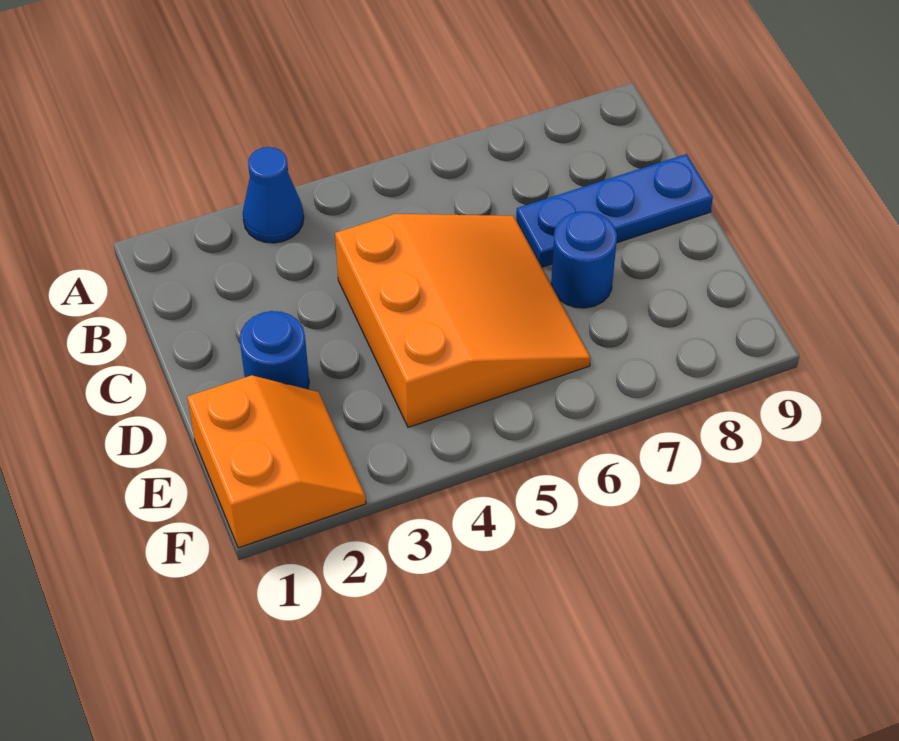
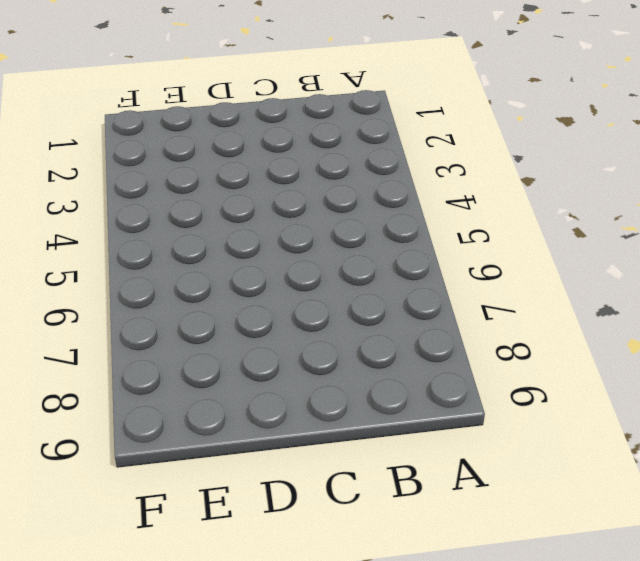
none -> blue 1x1 cone [243,147,304,243]
none -> orange 3x3 slope [335,214,591,427]

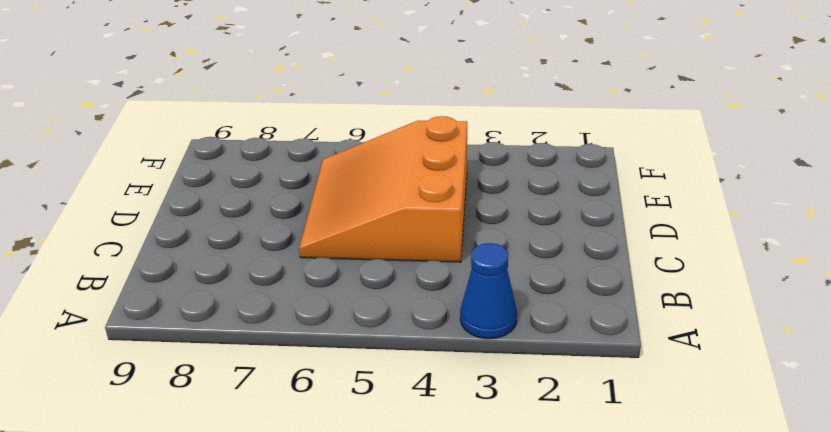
none -> blue 1x3 plate [516,154,713,267]
none -> blue 1x1 round brick [240,311,309,389]

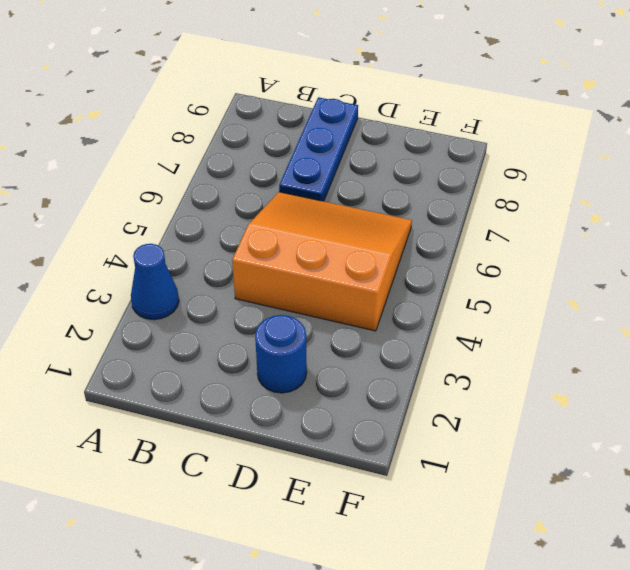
none -> blue 1x1 round brick [551,211,617,308]
none -> orange 2x2 slope [187,375,366,548]

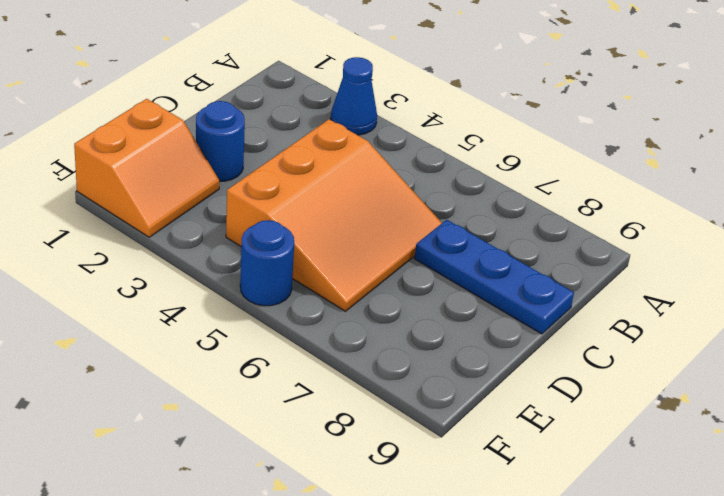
blue 1x1 round brick [240,220,294,306] -> blue 1x1 round brick moved to [551,211,617,308]

